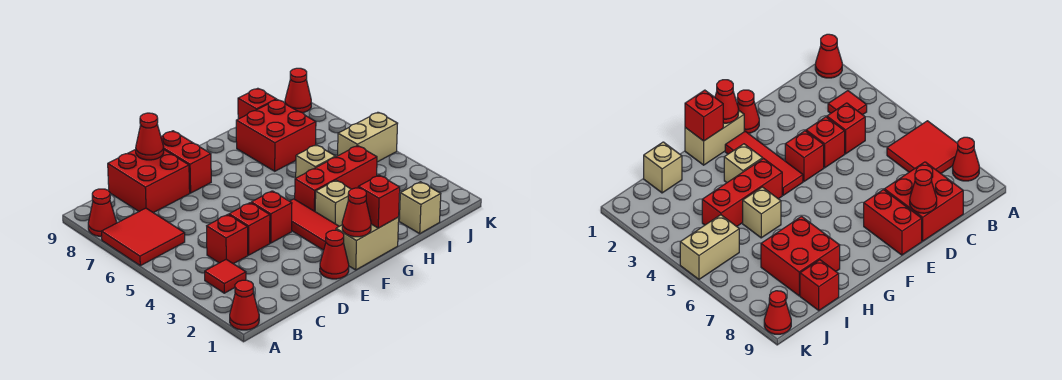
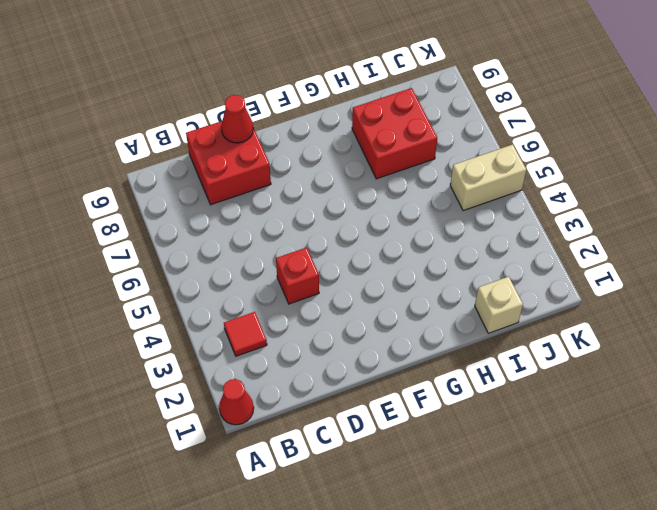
none -> red 2x2 tile [101,208,185,266]
none -> red 1x1 cone [88,189,117,236]
none -> red 1x1 brick [207,215,248,264]

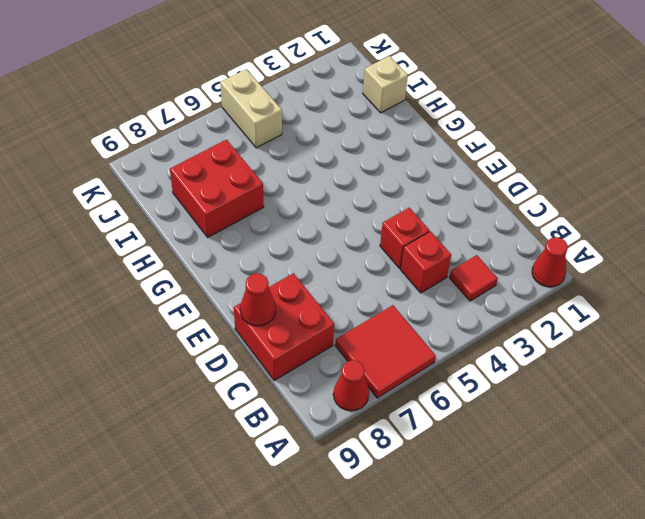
none -> red 1x1 cone [320,230,349,279]
none -> red 1x1 brick [251,191,292,243]
none -> red 1x2 brick [161,131,211,193]

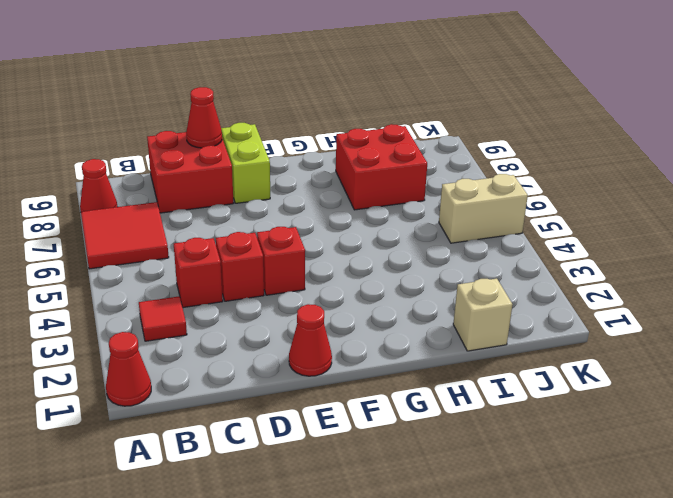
lime 1x2 brick [221,123,270,203] -> red 1x2 brick [161,131,211,193]
none -> tan 1x2 brick [336,217,399,270]
none -> red 1x3 tile [290,199,339,250]
none -> tan 1x1 brick [315,180,351,226]

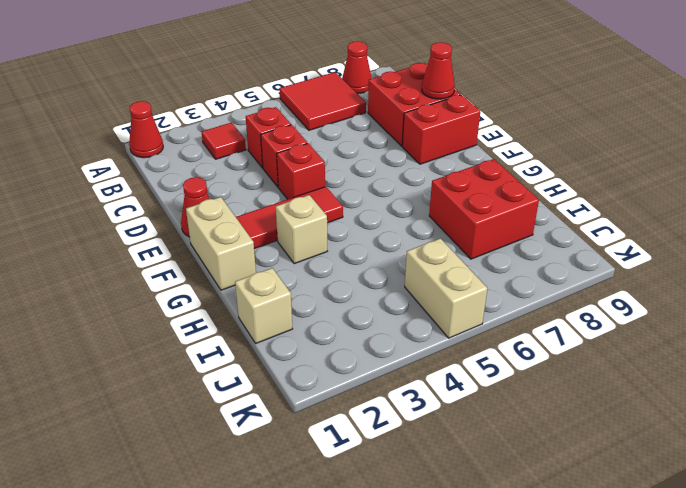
none -> red 1x3 brick [295,146,377,211]
none -> tan 1x1 brick [296,145,336,178]
none -> red 1x1 brick [238,88,276,119]

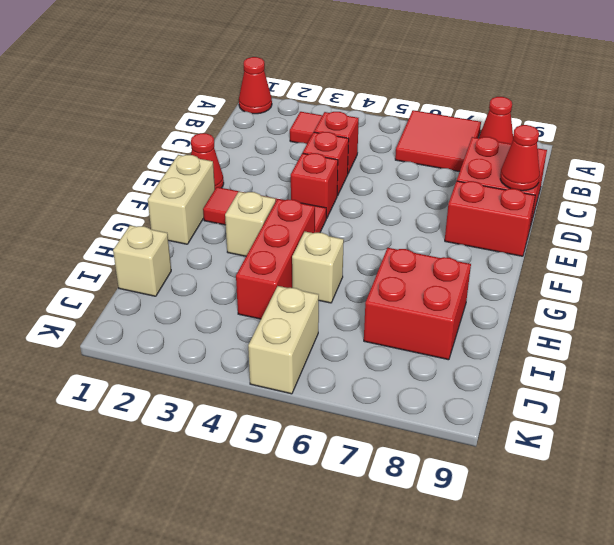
none -> red 1x1 brick [238,88,276,119]
none -> red 1x1 cone [285,68,311,113]
none -> red 1x1 cone [342,188,371,237]

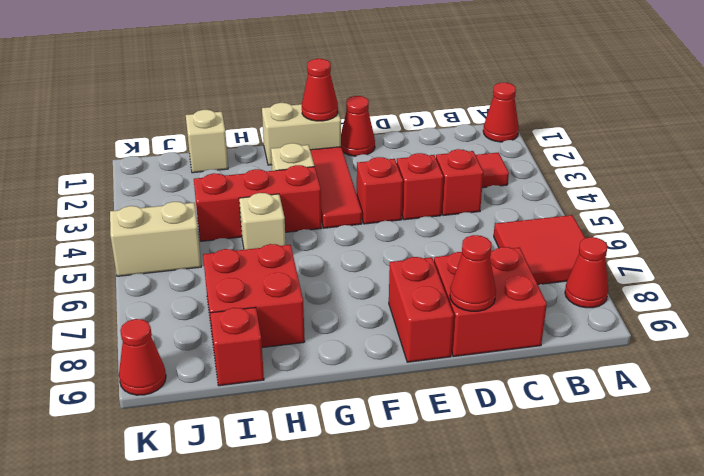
none -> red 1x1 brick [358,175,400,228]

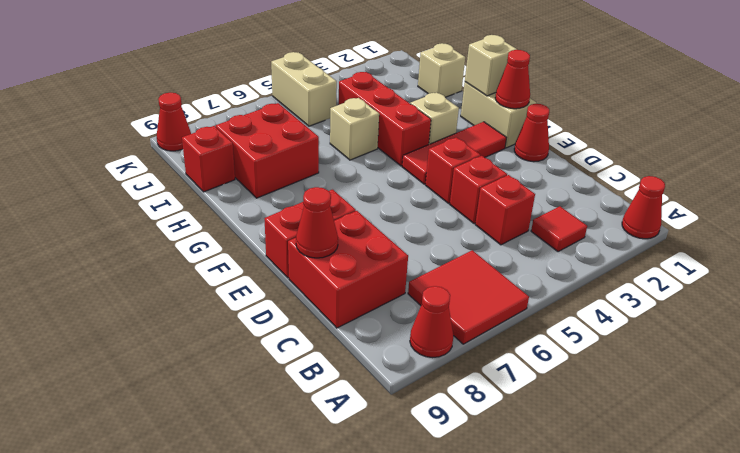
tan 1x1 brick [465,35,517,96] -> red 1x1 brick [358,175,400,228]

